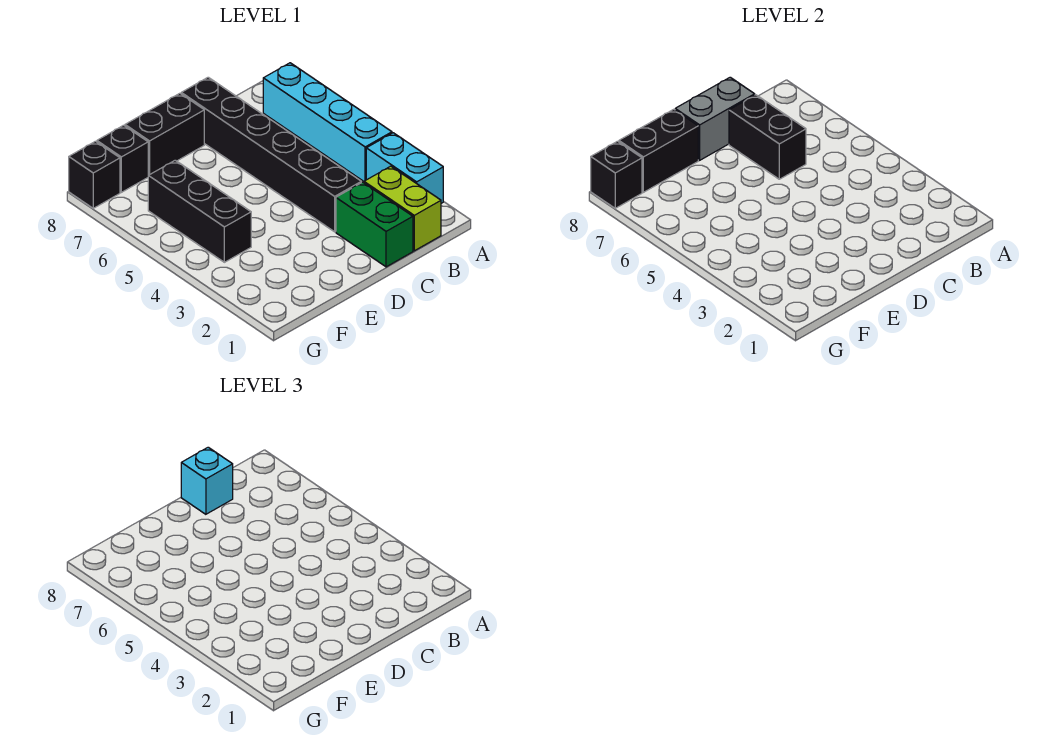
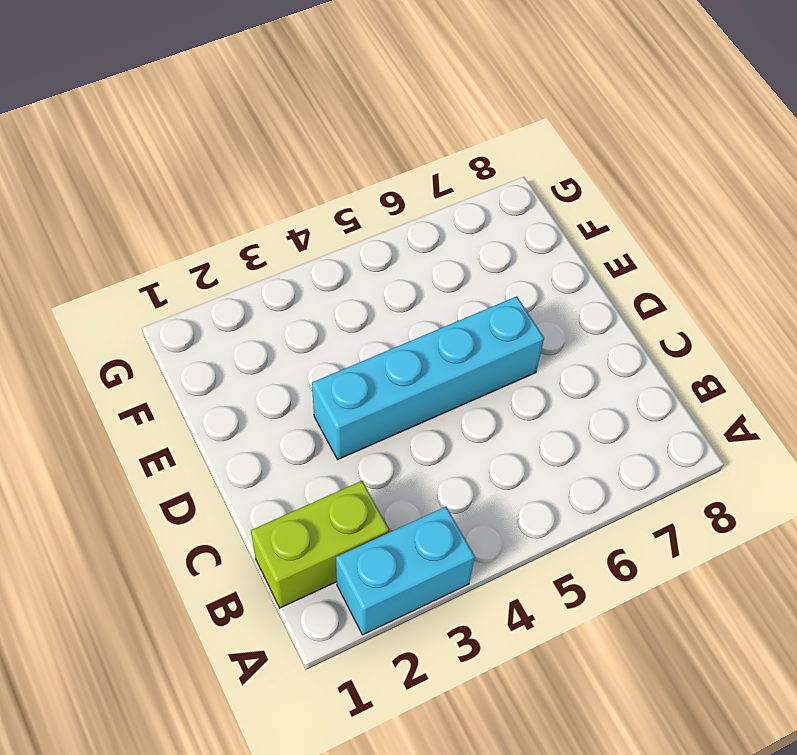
cyan 1x4 brick [312,296,544,460] -> cyan 1x4 brick moved to [263,63,392,181]
none -> green 1x2 brick [336,182,413,267]
none -> black 1x6 brick [181,77,361,232]
none -> black 1x2 brick [125,93,204,175]

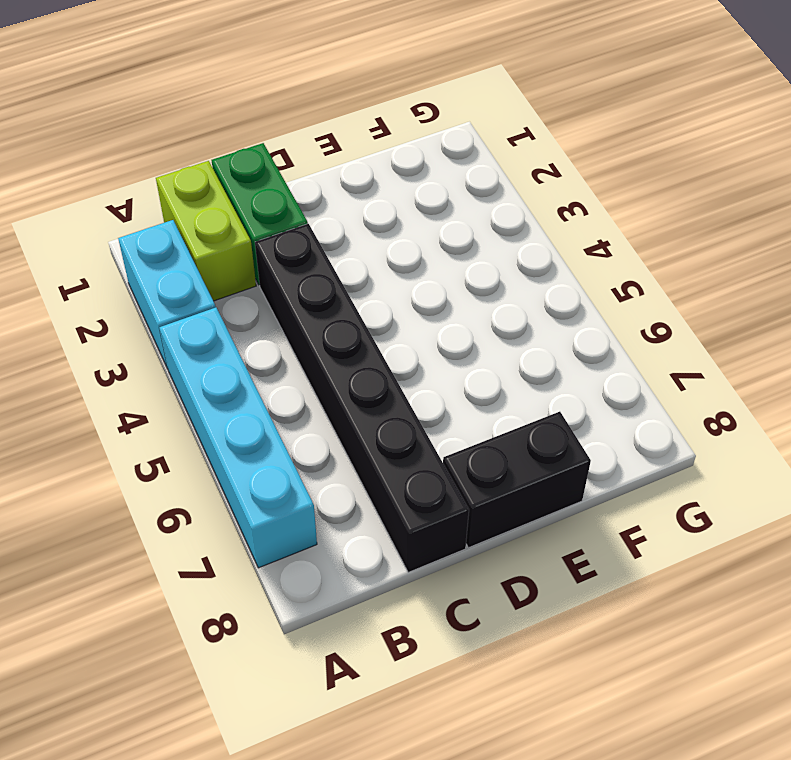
none -> black 1x3 brick [148,160,251,262]
none -> black 1x1 brick [97,125,149,192]
none -> black 1x1 brick [69,141,120,208]

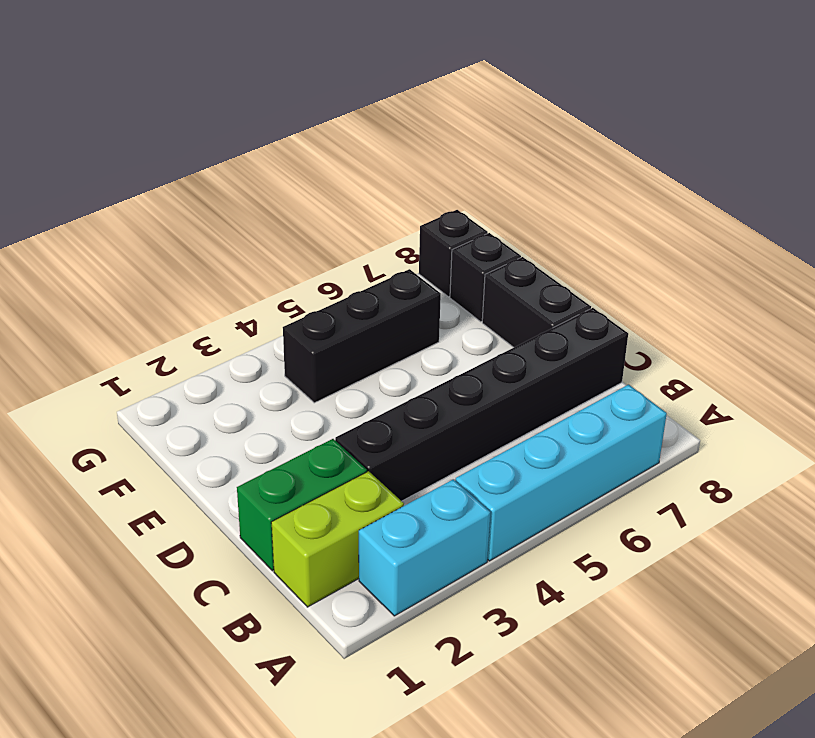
none -> black 1x2 brick [729,95,806,179]
none -> grey 1x2 brick [675,77,755,160]
none -> black 1x2 brick [619,109,698,192]

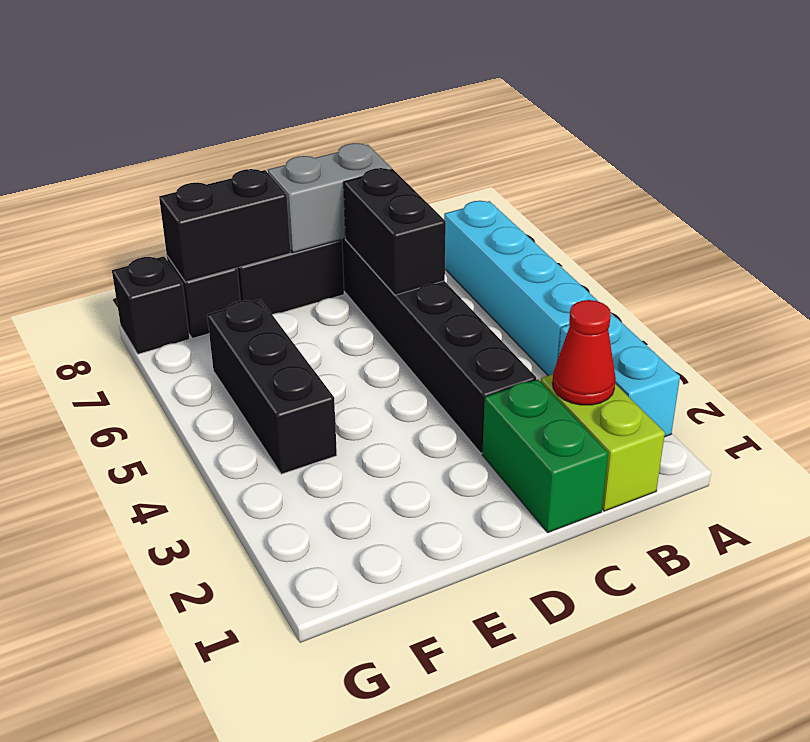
red 1x1 cone [552,300,616,405] -> none
none -> black 1x1 brick [591,141,642,208]
none -> cyan 1x1 brick [181,447,233,514]

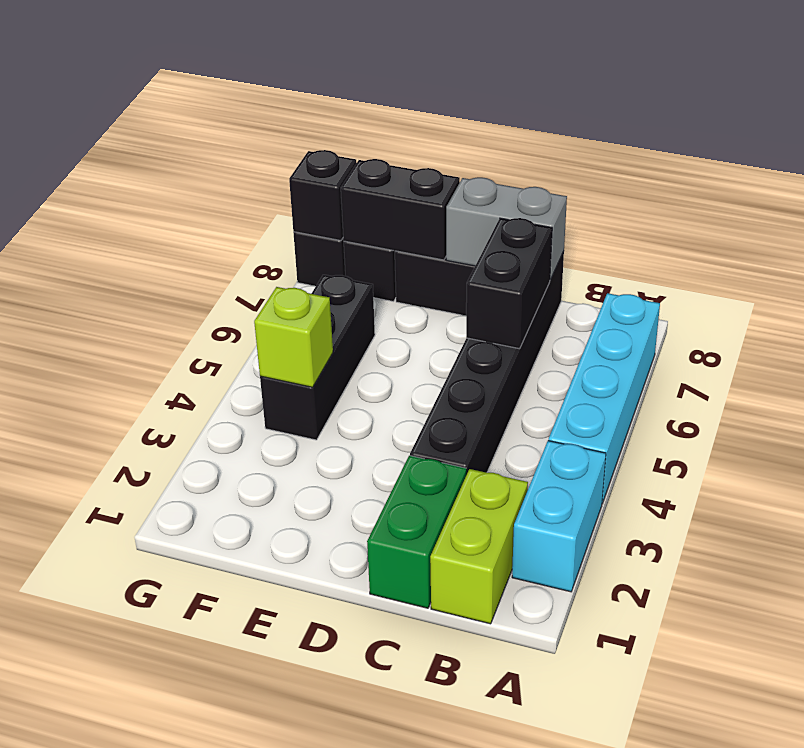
lime 1x1 brick [254,287,333,387] -> none
none -> cyan 1x1 brick [181,447,233,514]

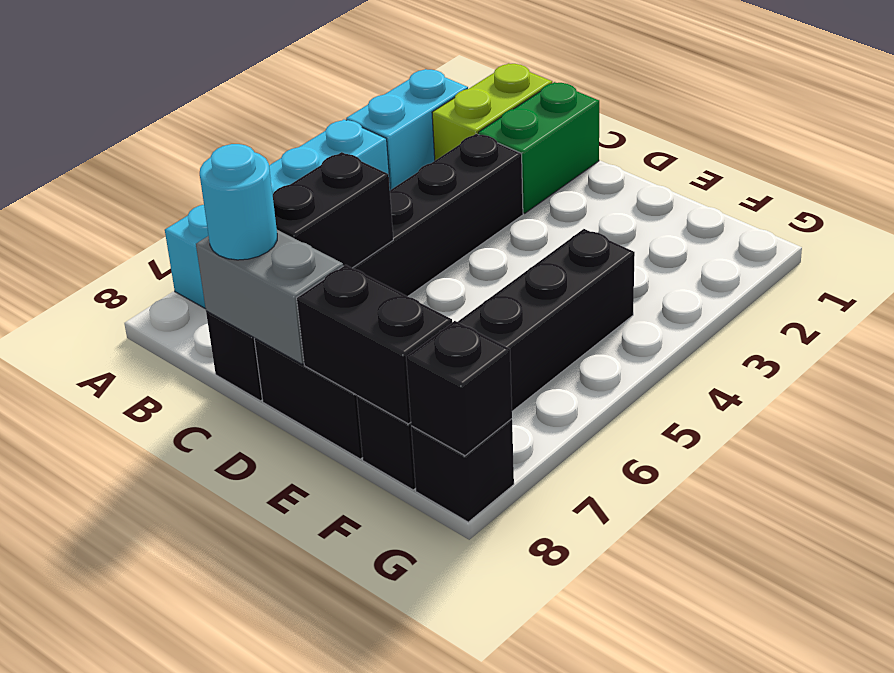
cyan 1x1 round brick [200,144,277,260] -> cyan 1x1 brick [181,447,233,514]

